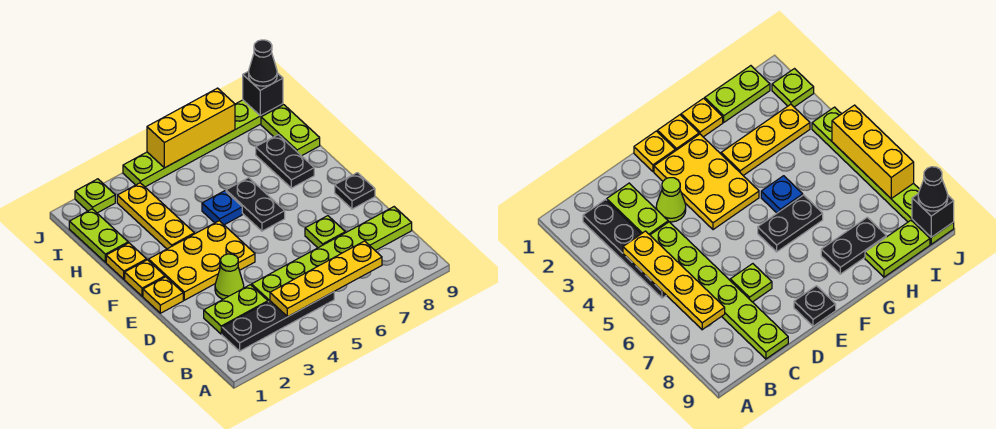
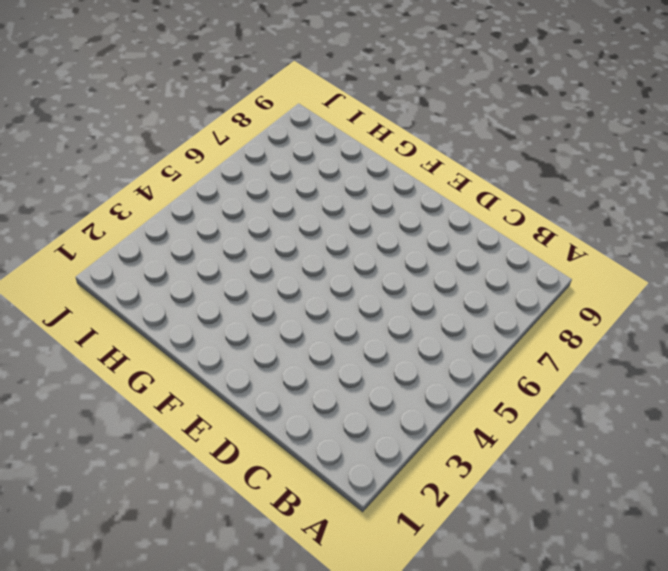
none -> black 1x4 plate [222,292,334,351]
none -> lime 1x2 plate [204,285,268,334]
none -> lime 1x6 plate [252,207,412,302]

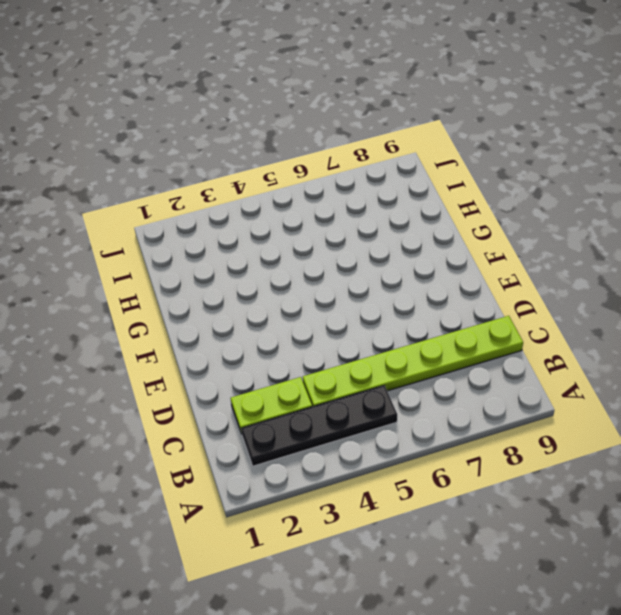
none -> lime 1x1 cone [215,254,244,299]
none -> lime 1x1 plate [305,216,345,248]
none -> yellow 1x1 plate [143,277,183,313]

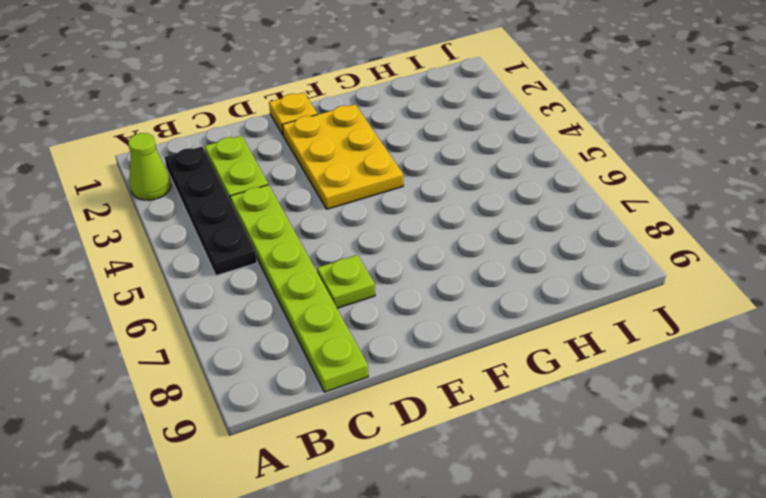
lime 1x1 cone [128,133,171,200] -> lime 1x1 cone moved to [215,254,244,299]
none -> black 1x1 plate [335,173,375,209]
none -> yellow 1x1 plate [125,260,165,296]
none -> black 1x2 plate [226,178,285,231]

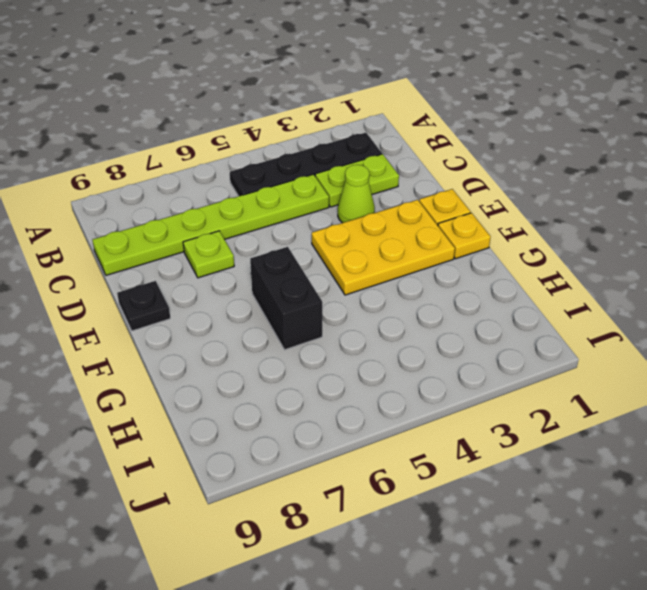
black 1x2 brick [250,247,322,350] -> black 1x2 plate [226,178,285,231]
none -> yellow 1x1 plate [106,243,147,279]
none -> yellow 1x3 plate [117,183,194,249]
none -> blue 1x1 plate [202,191,242,225]

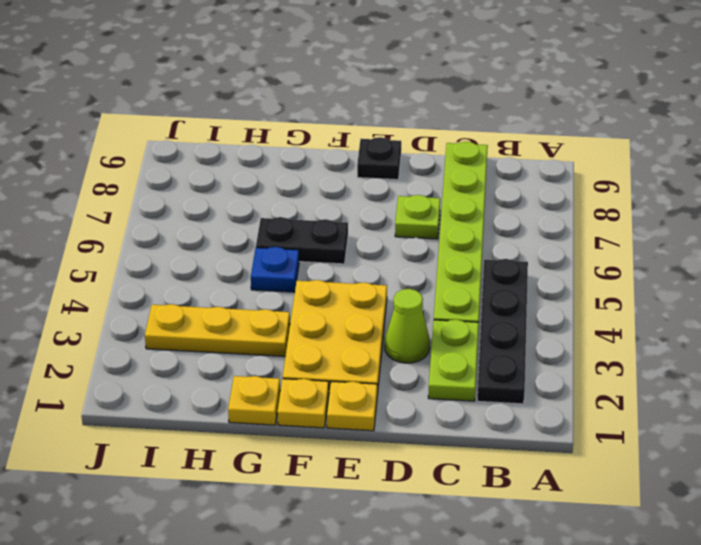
none -> black 1x2 plate [256,135,314,188]
none -> lime 1x2 plate [69,209,128,262]
none -> lime 1x2 plate [261,105,320,156]

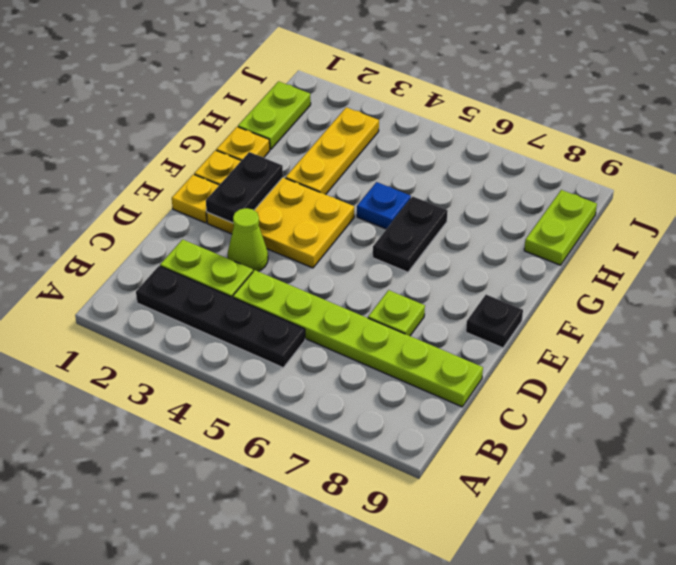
black 1x2 plate [206,152,283,223] -> black 1x2 plate moved to [256,135,314,188]
none -> lime 1x1 plate [75,179,115,213]
none -> lime 1x6 plate [123,100,283,187]
none -> yellow 1x4 plate [270,241,382,317]

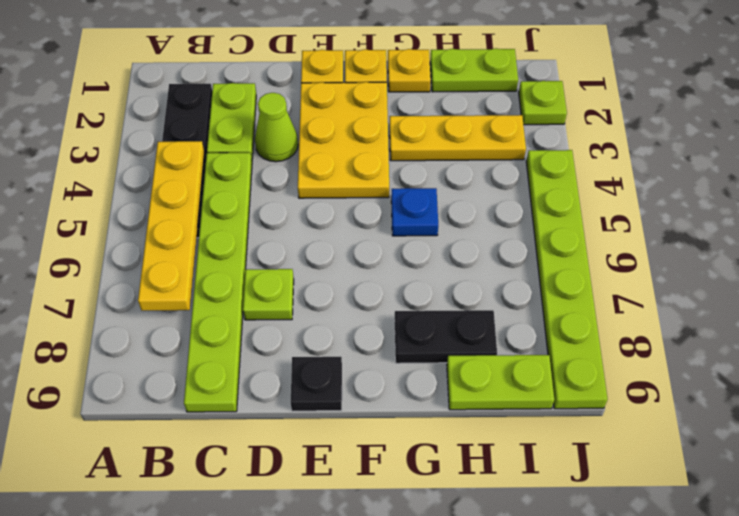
none -> black 1x2 plate [226,178,285,231]
none -> yellow 1x3 brick [147,88,235,168]
none -> black 1x1 brick [243,71,283,116]

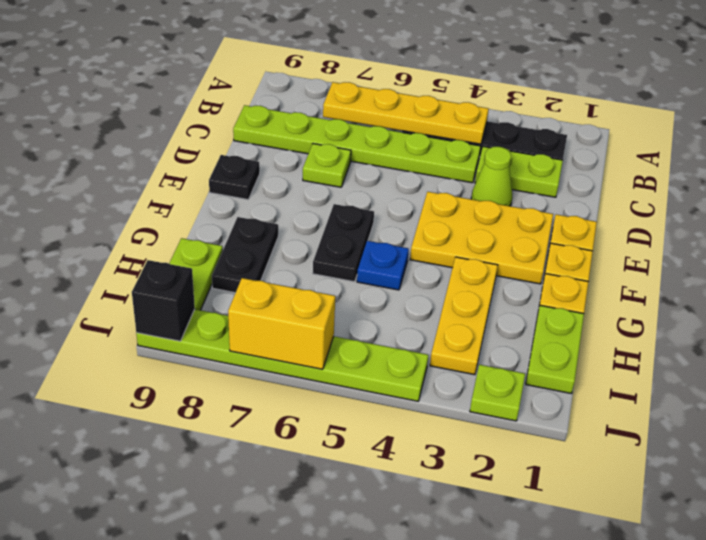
yellow 1x2 brick [228,278,335,369] -> yellow 1x3 brick [147,88,235,168]
none -> black 1x1 cone [249,40,277,86]

